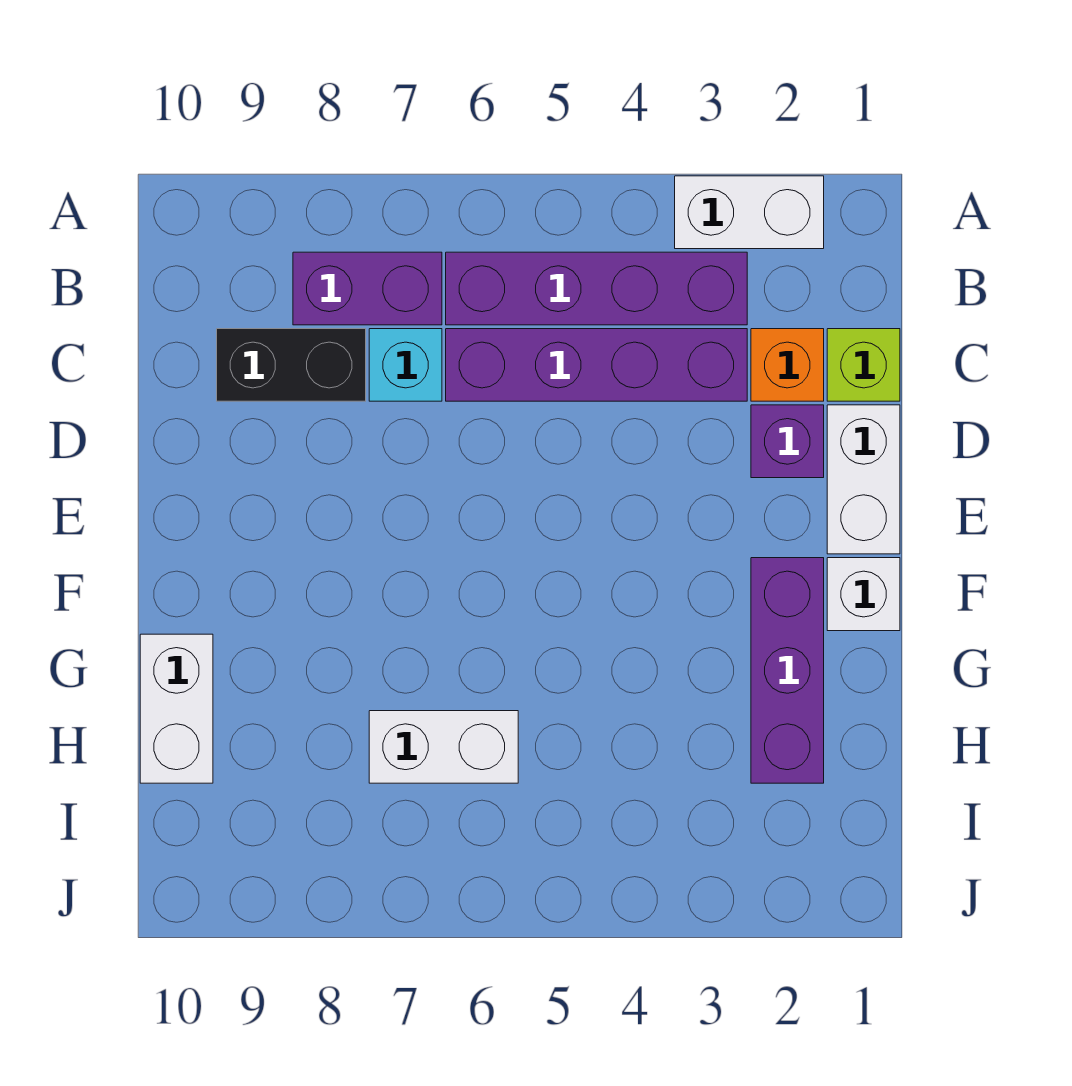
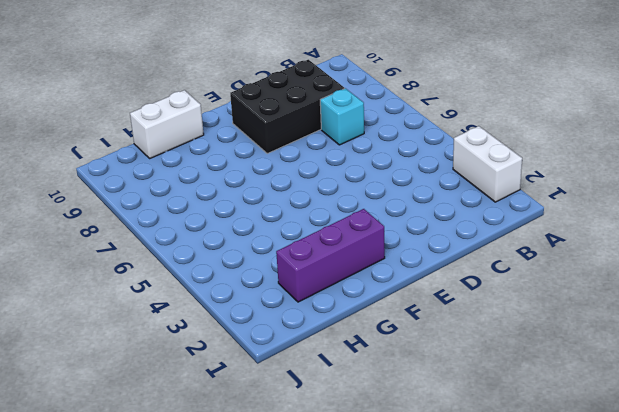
black 2x3 brick [230,60,345,154] -> black 1x2 brick [217,329,366,401]
none -> purple 1x4 brick [446,252,747,325]
none -> purple 1x2 brick [293,252,442,325]
none -> lime 1x1 brick [827,329,900,401]

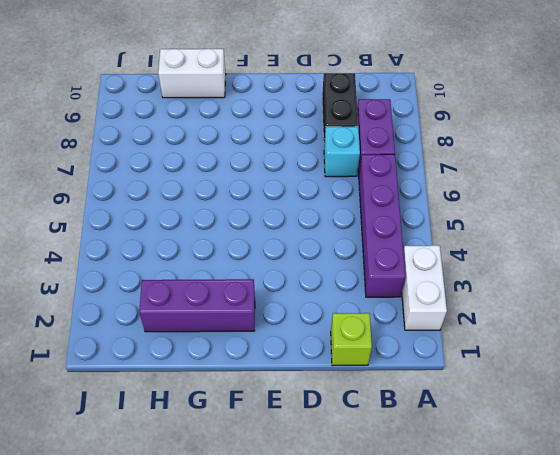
none -> orange 1x1 brick [751,329,824,401]
none -> purple 1x4 brick [446,329,747,401]
none -> white 1x2 brick [827,405,900,554]

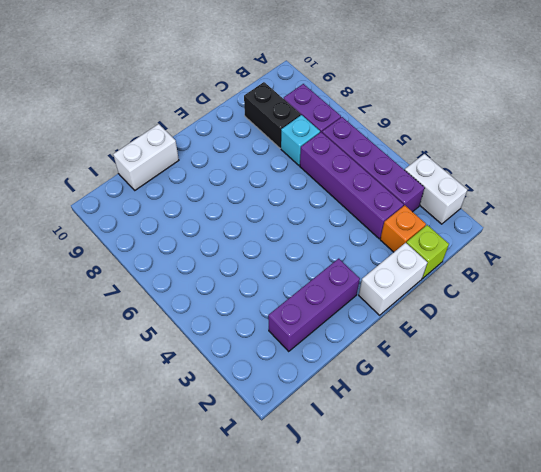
none -> purple 1x1 brick [751,405,824,478]
none -> white 1x1 brick [827,558,900,631]
none -> white 1x2 brick [369,711,518,783]

